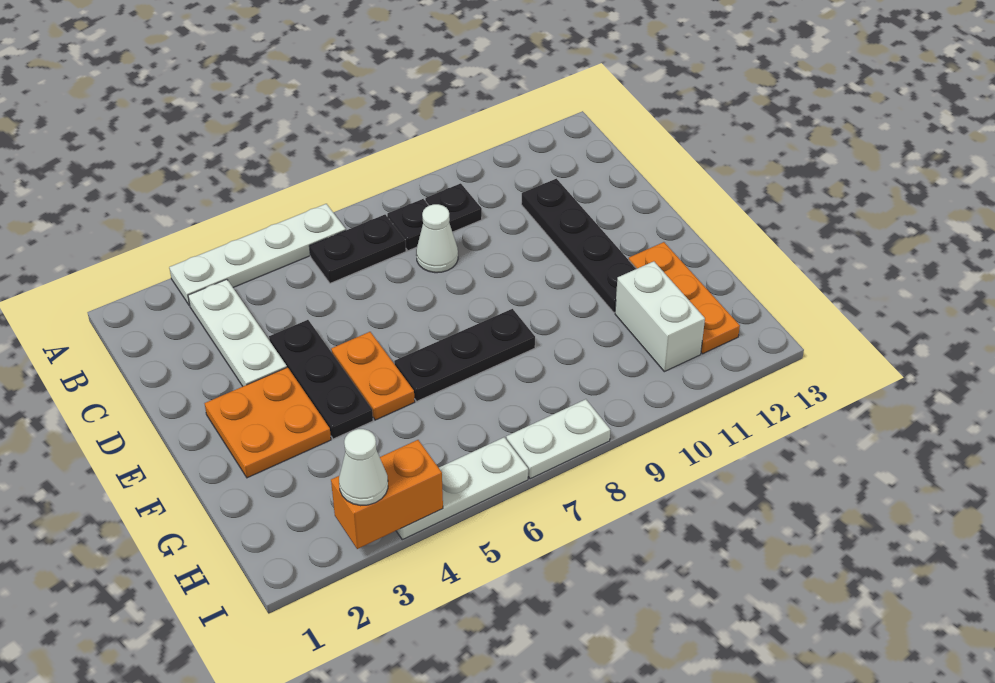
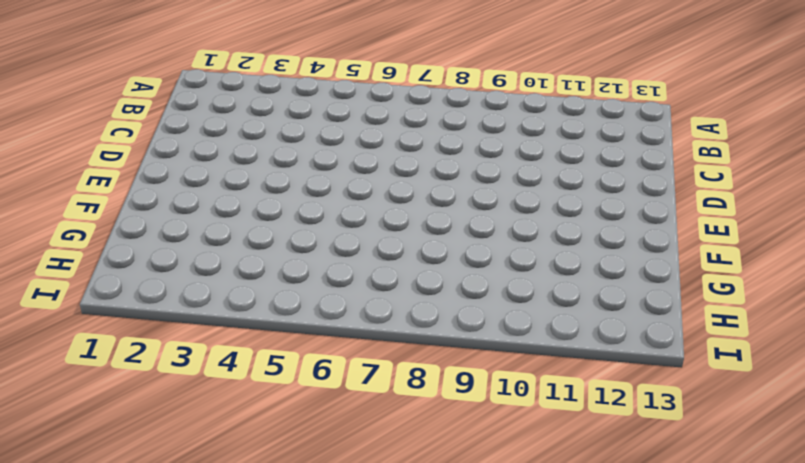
none -> white 1x4 plate [169,204,346,306]
none -> white 1x3 plate [188,279,287,386]
none -> black 1x2 plate [309,215,406,283]

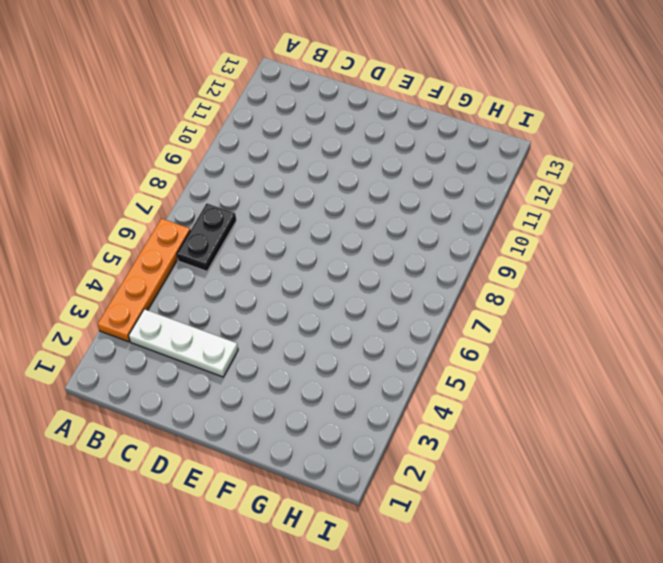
orange 1x4 plate [98,218,190,342] -> white 1x4 plate [169,204,346,306]
none -> black 1x1 plate [387,199,429,251]
none -> black 1x1 plate [425,183,482,232]
none -> white 1x1 cone [416,204,458,273]

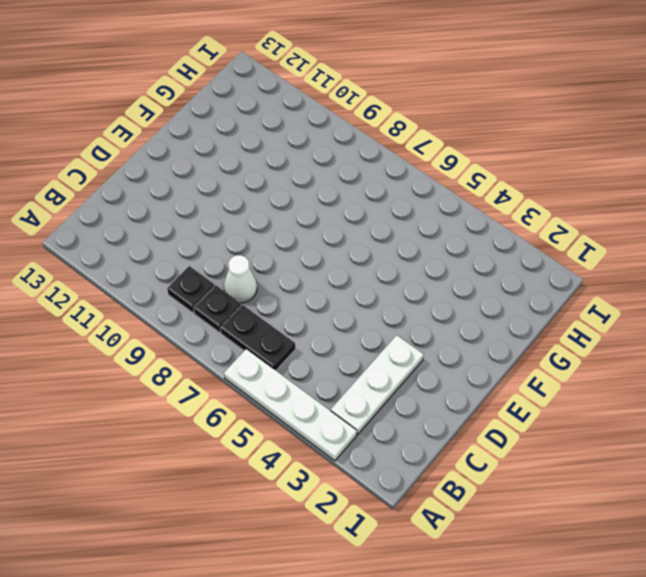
none -> black 1x4 plate [521,179,636,313]
none -> black 1x3 plate [269,320,373,439]
none -> orange 2x2 plate [205,367,331,478]

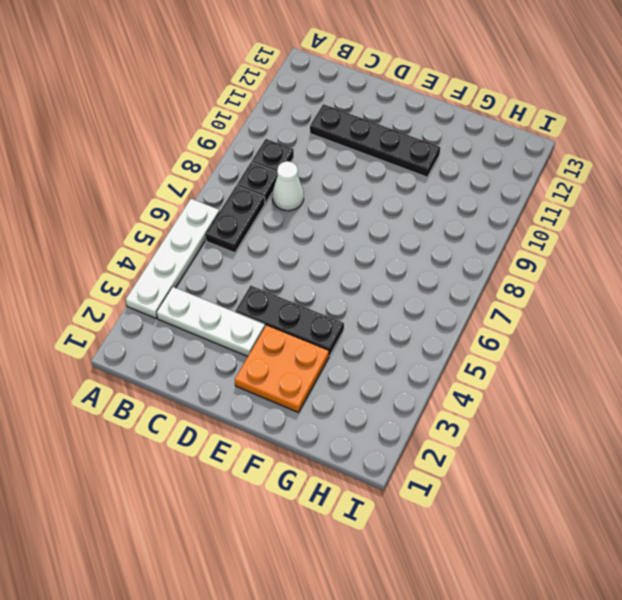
none -> orange 1x2 plate [331,332,415,420]
none -> black 1x3 plate [394,309,535,401]
none -> orange 1x3 plate [629,242,740,354]

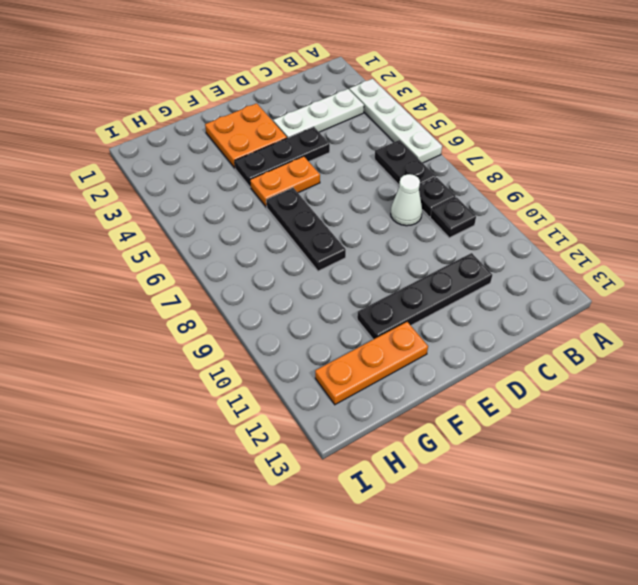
none -> white 1x2 brick [615,261,705,372]
none -> white 1x3 plate [397,437,528,540]
none -> white 1x2 plate [506,399,610,479]

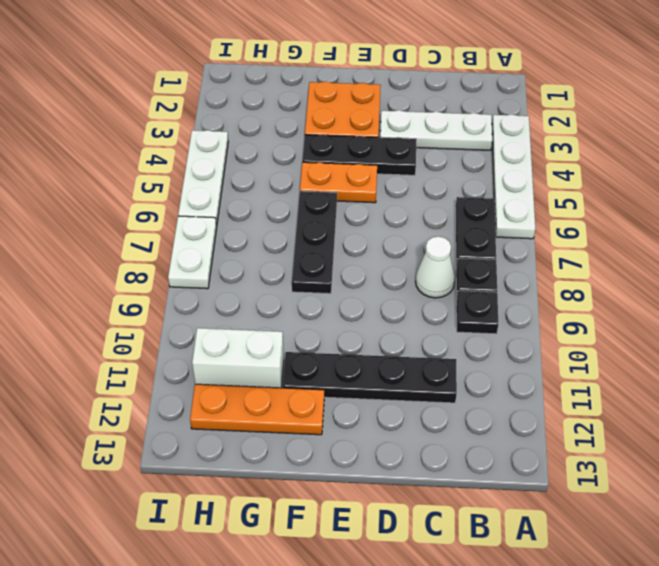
none -> orange 1x2 brick [331,440,443,549]
none -> white 1x1 cone [339,429,388,506]

